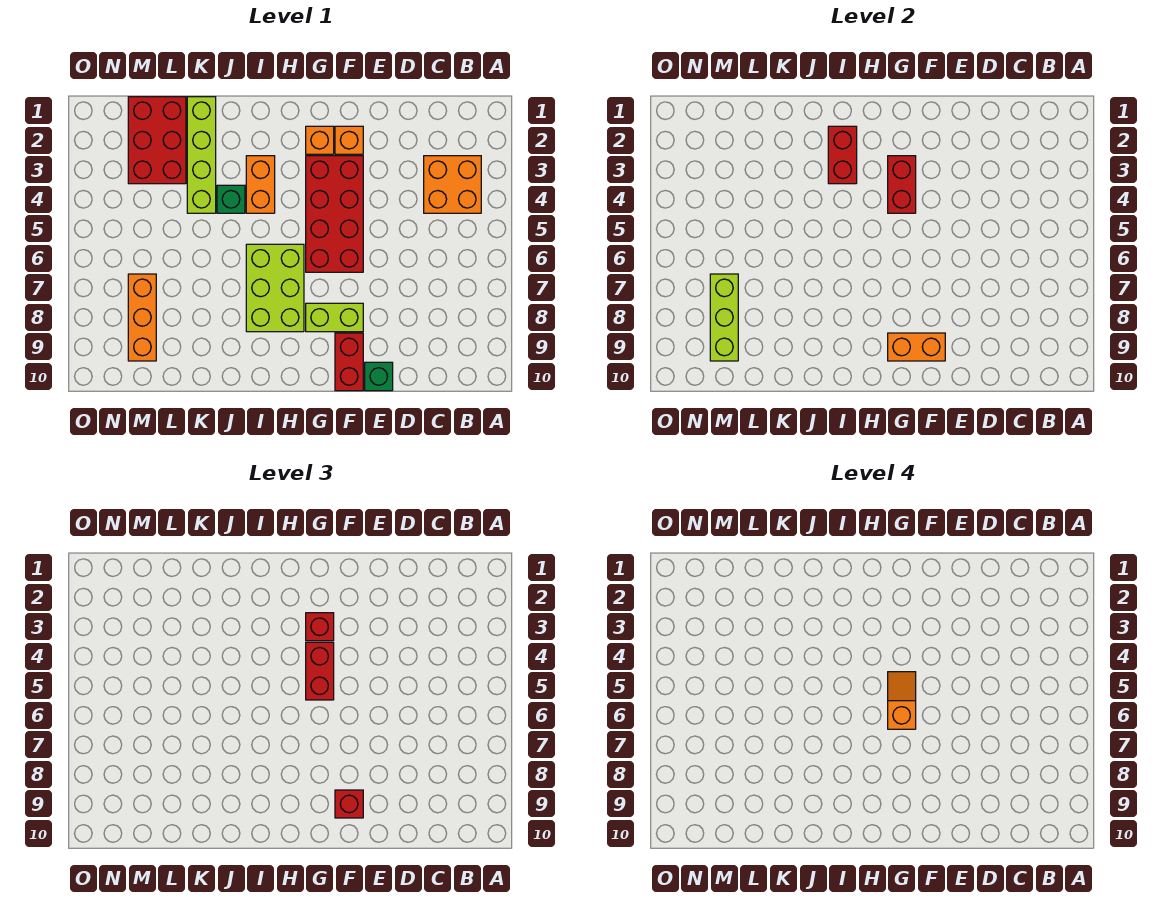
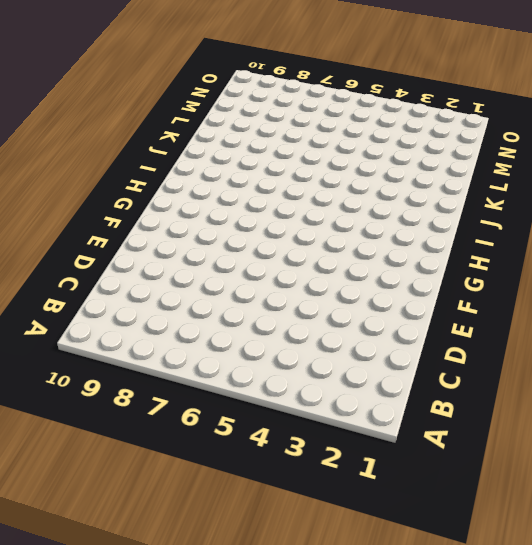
none -> orange 2x2 brick [424,156,481,213]
none -> green 1x1 brick [365,362,393,391]
none -> orange 1x1 brick [335,126,363,154]

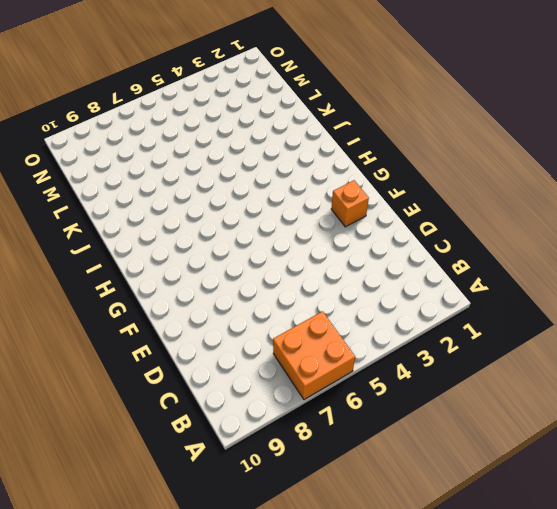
orange 2x2 brick [273,311,355,400] -> orange 2x2 brick moved to [424,156,481,213]
none -> green 1x1 brick [365,362,393,391]
none -> red 2x4 brick [306,156,363,272]
none -> lime 1x2 brick [306,303,363,332]

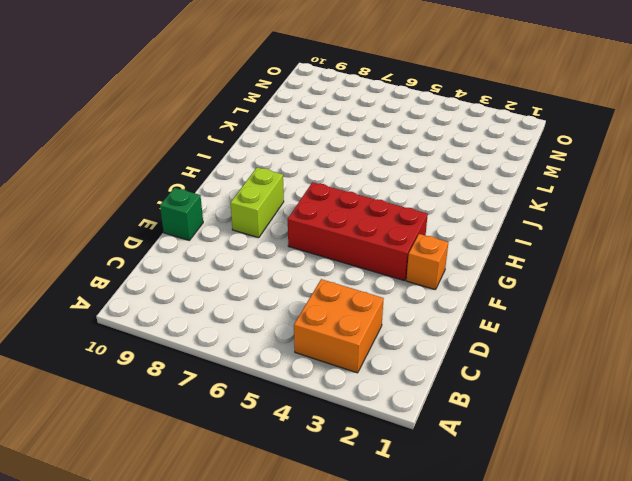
none -> red 1x2 brick [335,333,363,391]
none -> orange 1x1 brick [306,126,334,154]
none -> lime 2x3 brick [246,244,304,332]

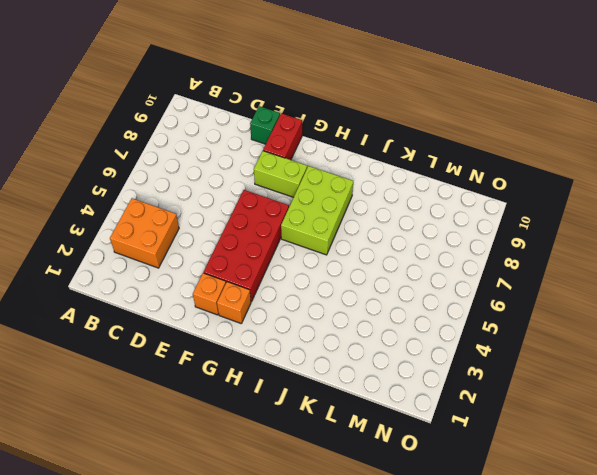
none -> orange 1x2 brick [246,156,275,213]
none -> green 1x1 brick [217,185,245,213]
none -> lime 1x4 brick [187,97,216,213]

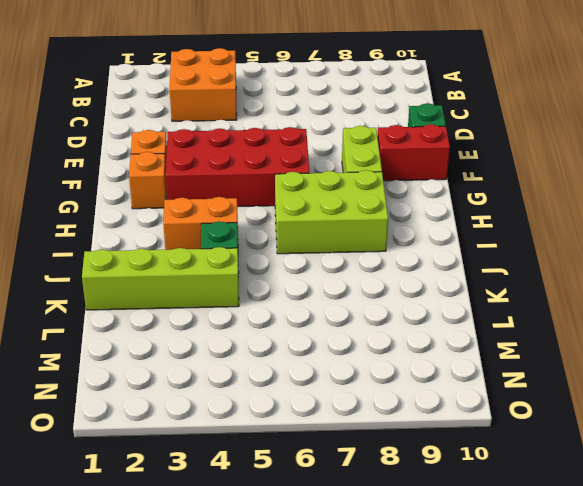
none -> red 2x3 brick [128,97,186,184]
none -> orange 1x3 brick [128,274,156,361]
none -> orange 1x2 brick [888,333,945,361]

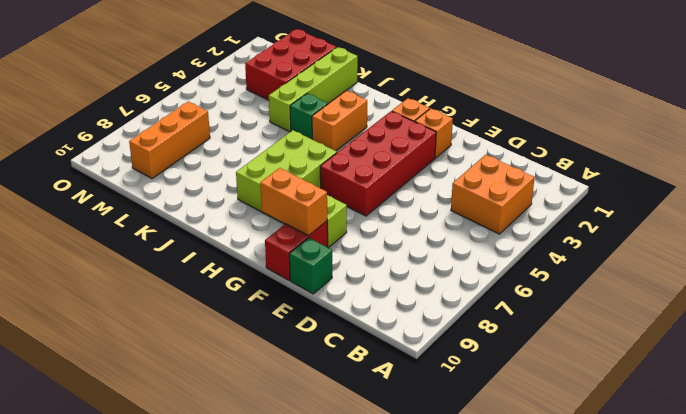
none -> red 1x2 brick [888,156,916,213]
none -> red 1x2 brick [828,126,857,184]
none -> lime 1x3 brick [710,274,738,361]

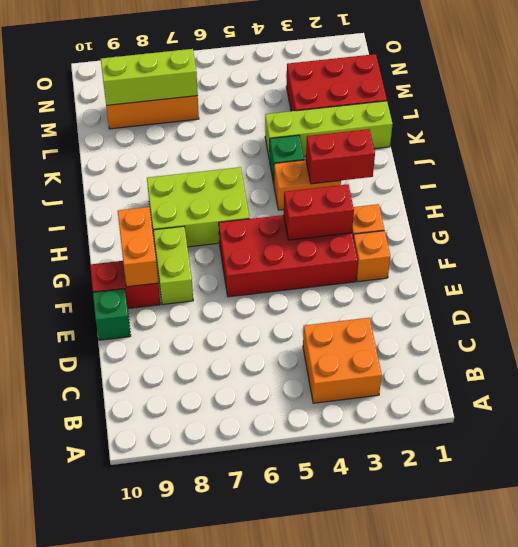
none -> red 1x1 brick [335,790,363,818]
none -> red 1x1 brick [306,613,334,641]
none -> red 1x2 brick [306,642,334,700]

